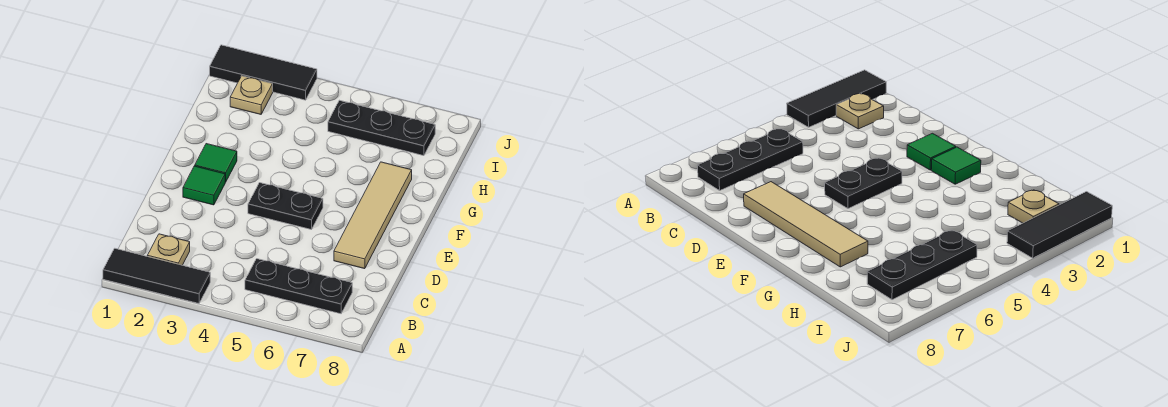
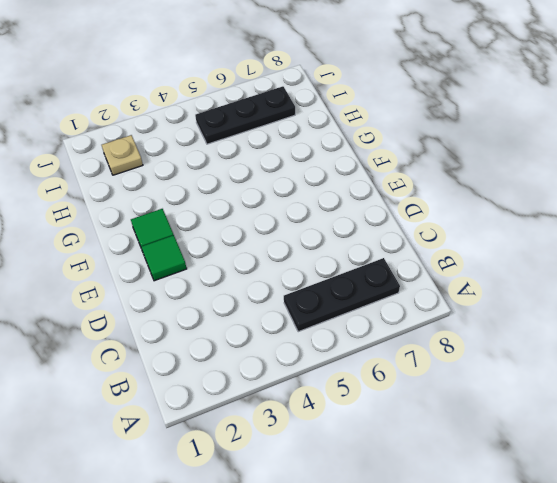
none -> black 1x3 tile [103,248,210,303]
none -> tan 1x1 plate [147,234,190,265]

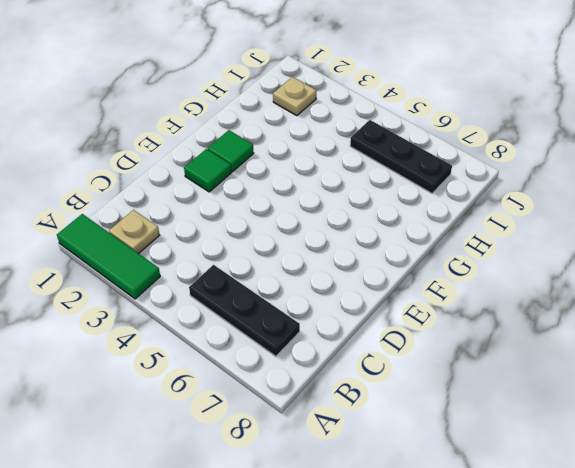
green 1x3 tile [57,214,160,299] -> black 1x3 tile [103,248,210,303]
none -> tan 1x4 tile [334,162,412,269]
none -> black 1x2 plate [248,183,323,230]

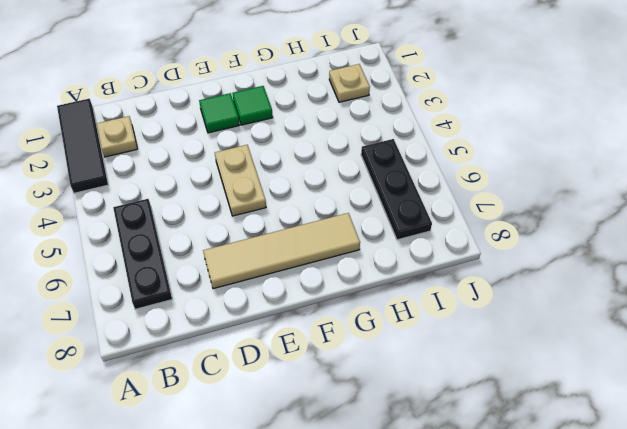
tan 1x2 plate [215,145,266,216] -> black 1x2 plate [248,183,323,230]
none -> black 1x3 tile [210,45,317,100]

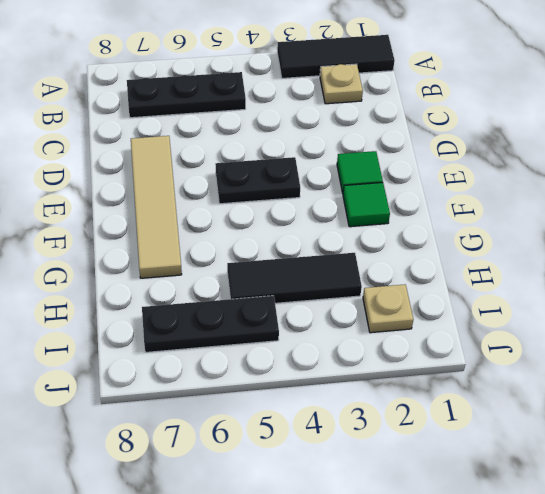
black 1x3 tile [227,253,362,303] -> black 1x3 tile moved to [210,45,317,100]

